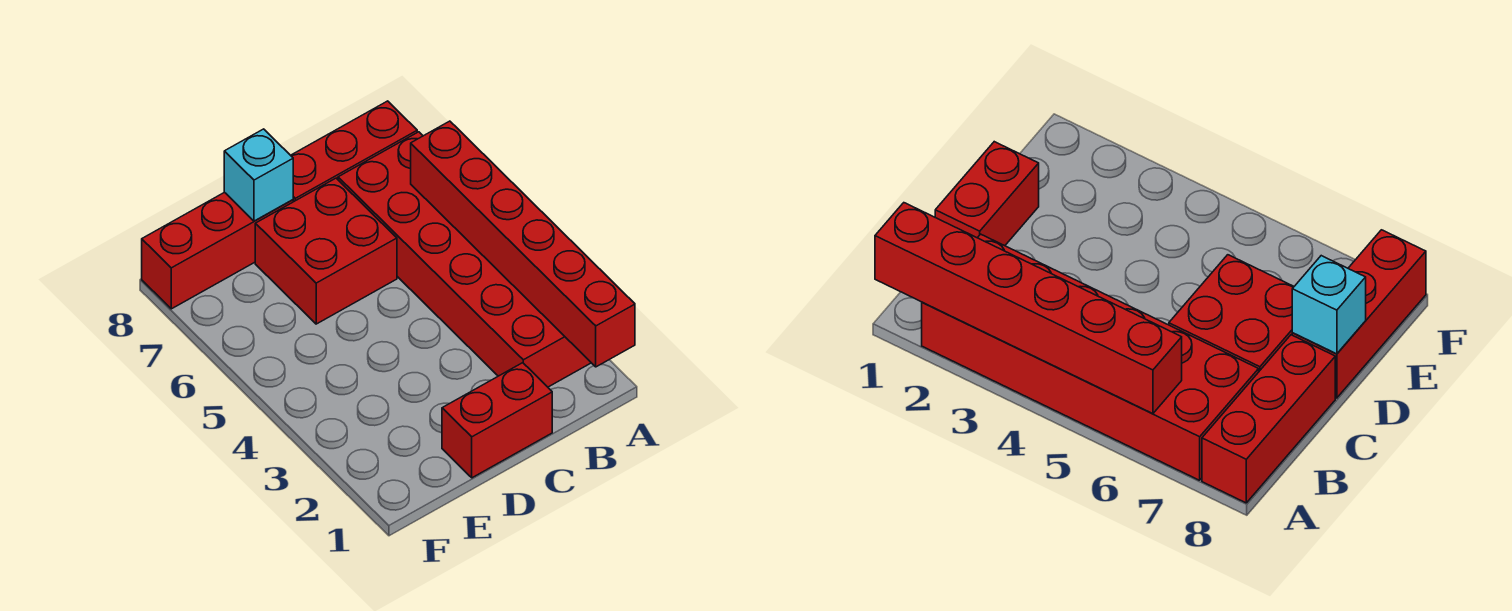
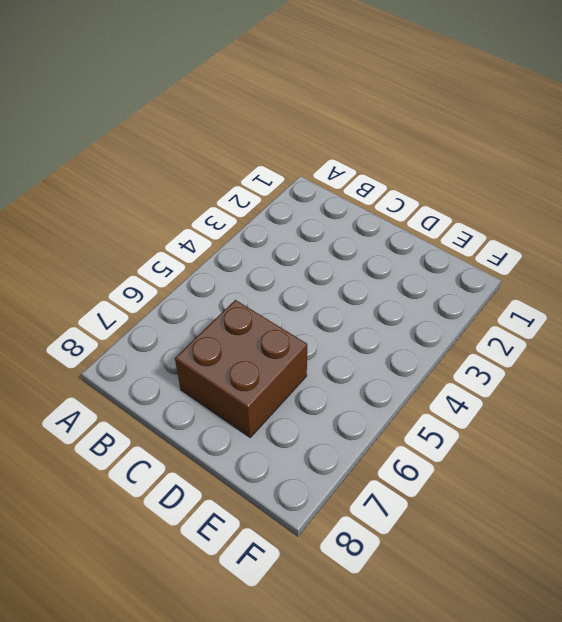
brown 2x2 brick [175,300,307,437] -> red 2x2 brick [255,178,397,324]
none -> red 2x6 brick [338,132,591,387]
none -> red 1x3 brick [291,101,417,202]

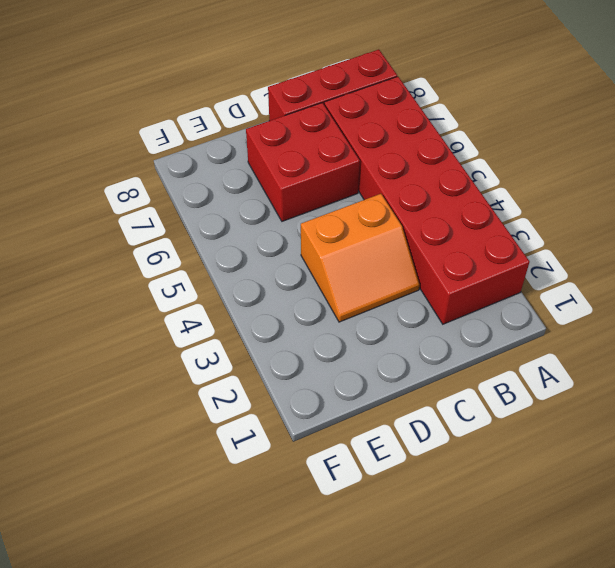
orange 2x2 slope [301,194,420,322] -> none
none -> red 1x2 brick [442,363,552,478]
none -> red 1x3 brick [142,192,293,309]

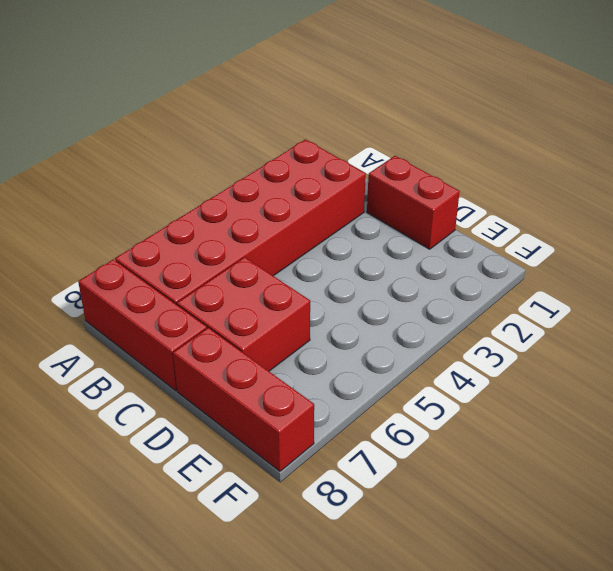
none -> red 1x6 brick [411,121,635,367]
none -> cyan 1x1 brick [224,129,293,221]

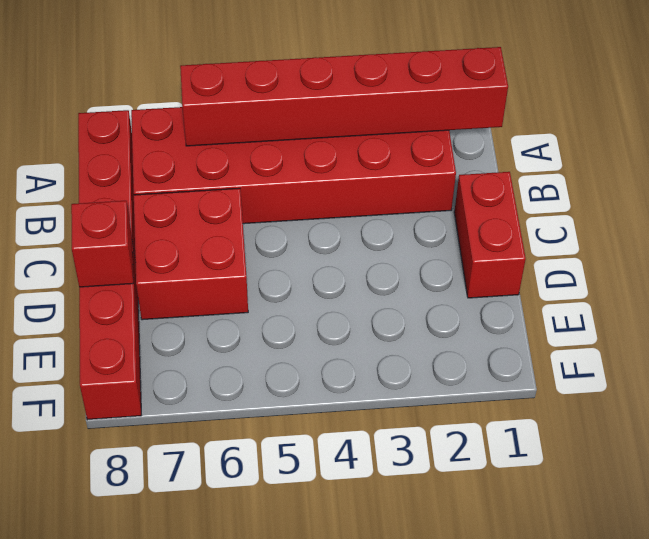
red 1x1 brick [71,201,133,287] -> cyan 1x1 brick [224,129,293,221]

